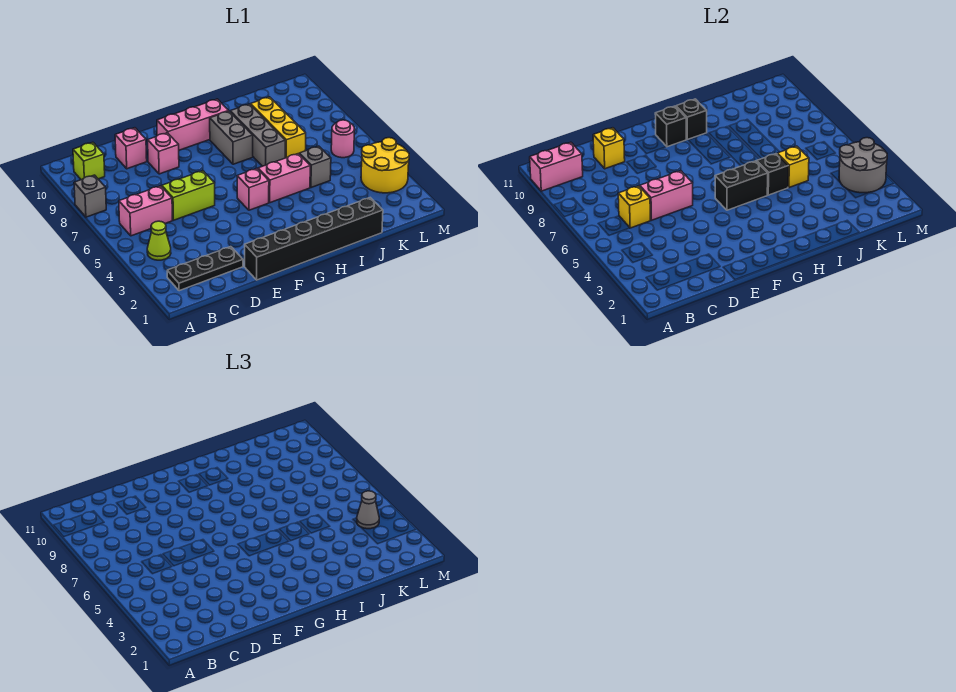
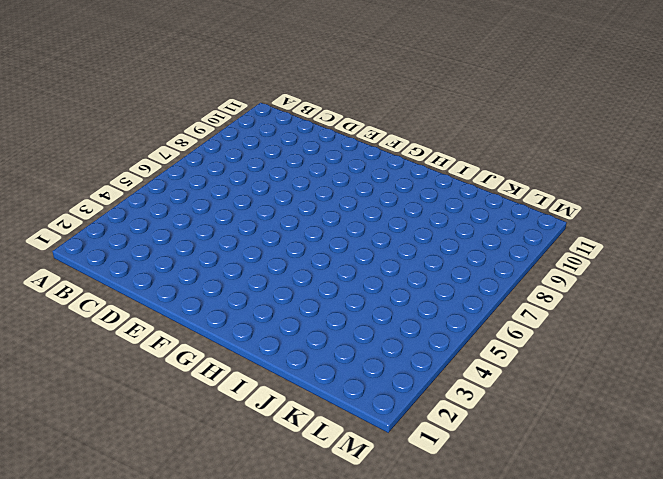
none -> grey 1x1 brick [74,175,106,217]
none -> black 1x3 plate [167,247,243,291]
none -> lime 1x1 cone [147,221,171,260]

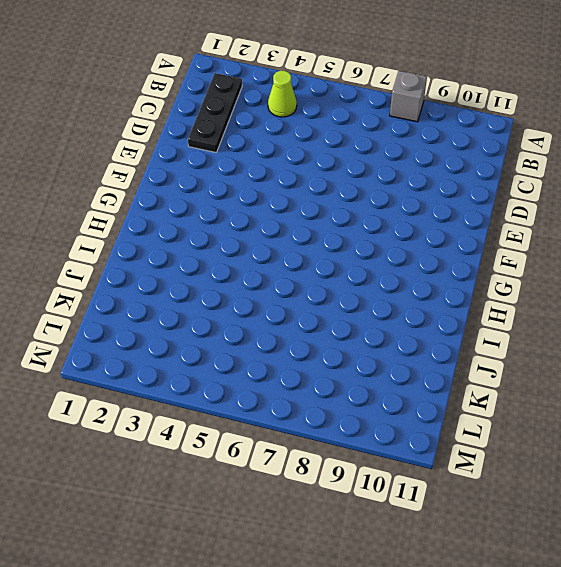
none -> pink 1x2 brick [119,186,172,236]
none -> lime 1x1 brick [73,142,105,180]
none -> lime 1x2 brick [162,171,215,220]

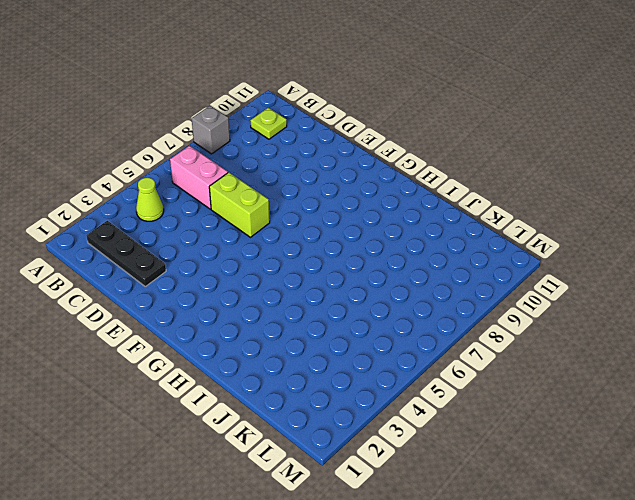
lime 1x1 plate [250,108,287,139] -> lime 1x1 brick [73,142,105,180]
none -> pink 1x1 brick [115,128,147,169]
none -> black 1x6 brick [245,198,383,280]
none -> pink 1x1 brick [148,133,179,174]

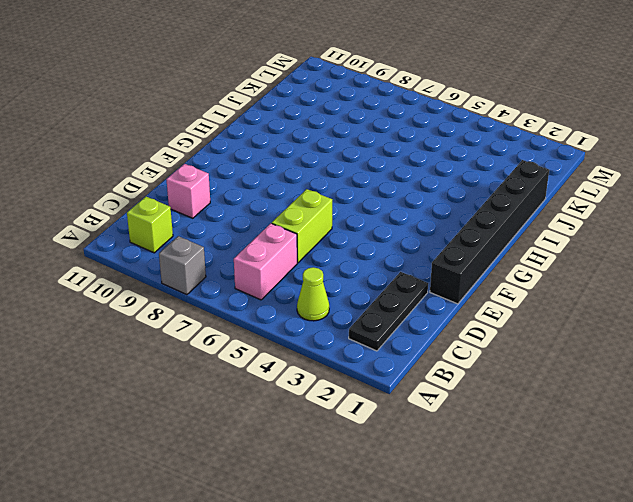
none -> pink 1x1 brick [148,133,179,174]
none -> pink 1x3 brick [157,99,228,150]
none -> pink 1x1 brick [237,169,269,210]

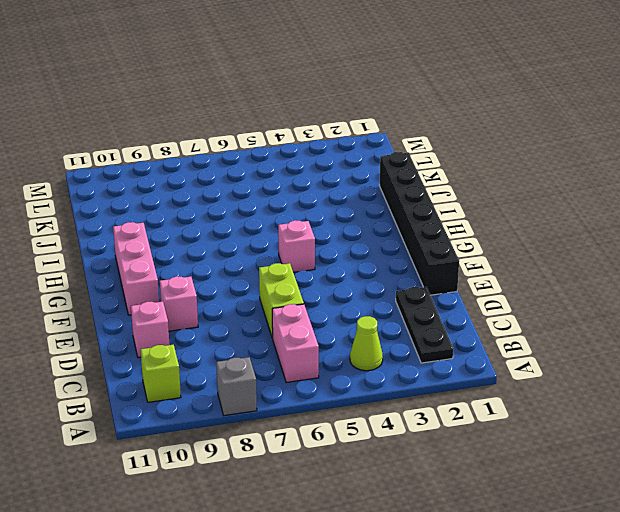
none -> pink 1x2 brick [258,154,310,203]
none -> grey 1x2 brick [210,111,253,164]
none -> grey 1x3 brick [230,104,285,166]

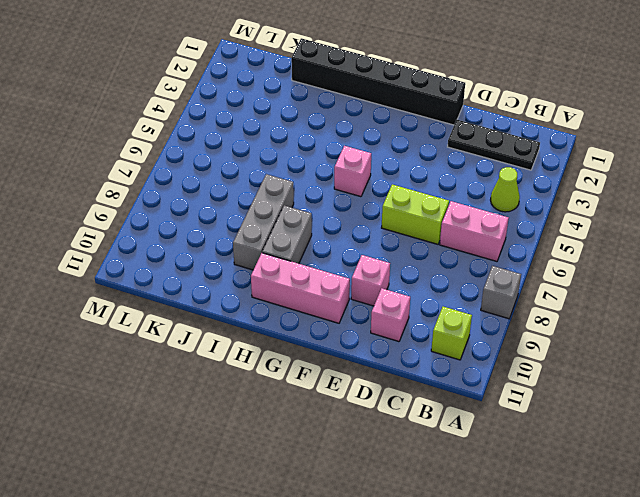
none -> pink 1x2 brick [258,154,310,203]
none -> grey 1x1 brick [299,146,331,188]
none -> yellow 1x3 brick [250,97,306,158]

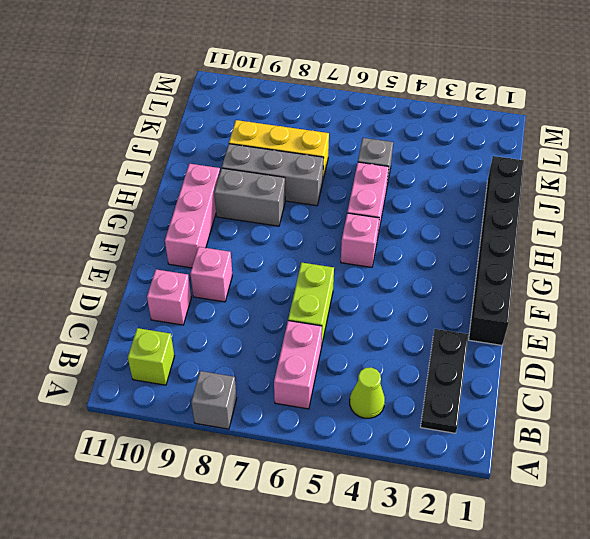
none -> yellow 2x2 round brick [361,138,409,193]
none -> pink 1x1 round brick [331,120,355,158]
none -> pink 1x2 brick [530,142,583,191]

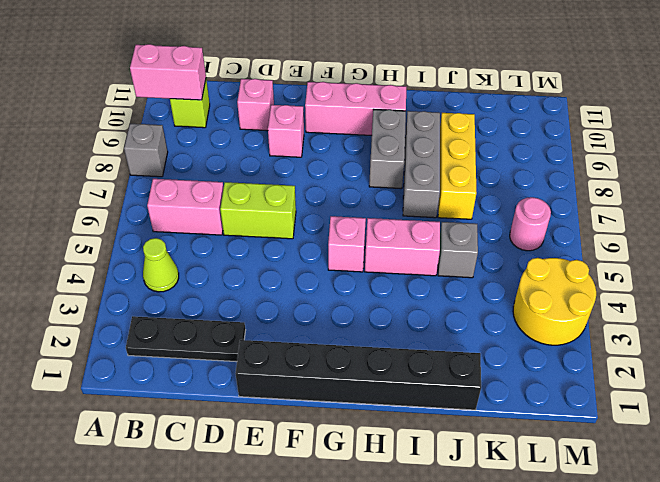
none -> yellow 1x1 brick [618,186,650,228]
none -> pink 1x2 brick [640,171,693,220]
none -> yellow 1x1 brick [593,128,625,169]

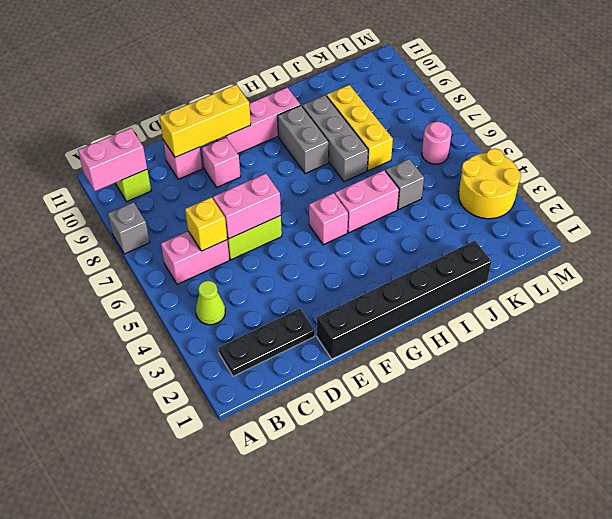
yellow 1x3 brick [159,85,251,157] -> yellow 1x1 brick [593,128,625,169]
none -> black 1x2 brick [715,161,768,210]
none -> black 1x1 brick [655,106,686,147]
none -> black 1x1 brick [676,99,707,139]

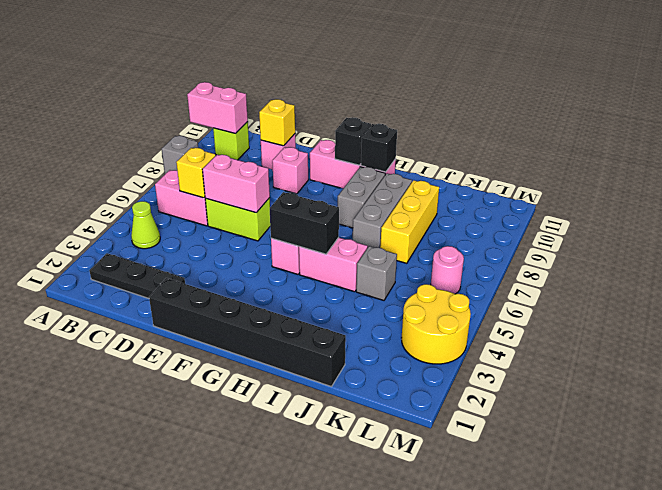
none -> black 1x1 brick [757,154,788,195]
none -> yellow 1x1 brick [777,146,809,188]
none -> grey 2x2 round brick [839,138,887,193]

